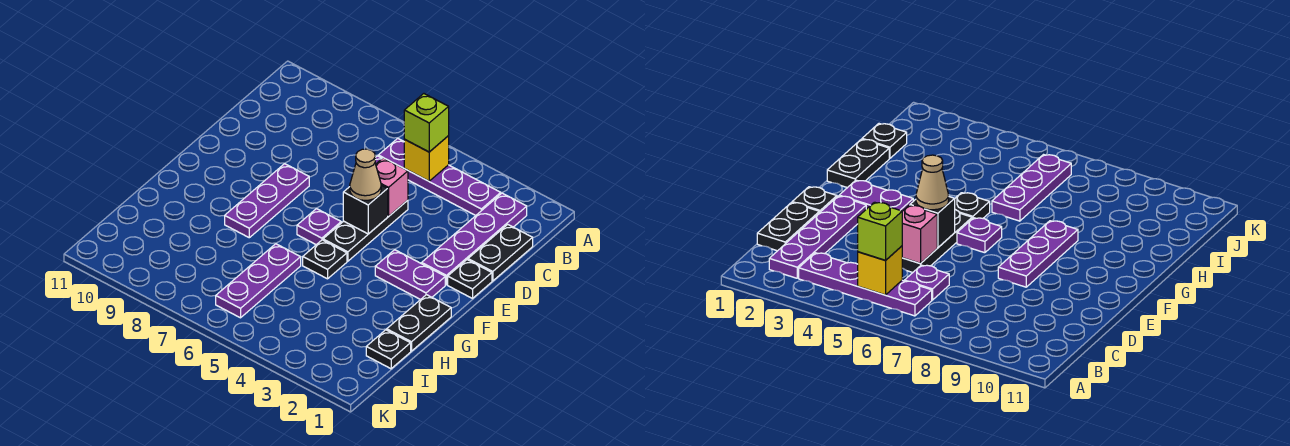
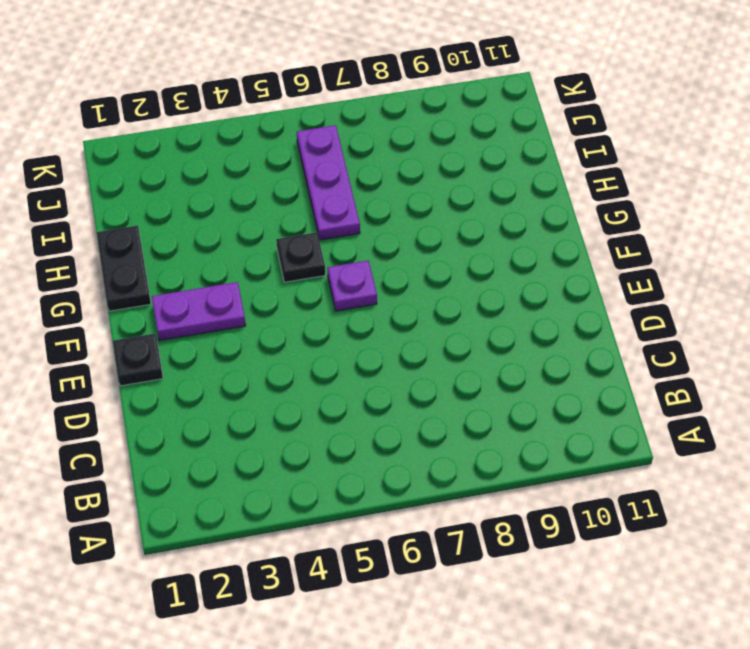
none -> purple 1x4 plate [422,193,527,285]
none -> purple 1x4 plate [378,138,501,216]
none -> black 1x2 plate [468,225,533,281]

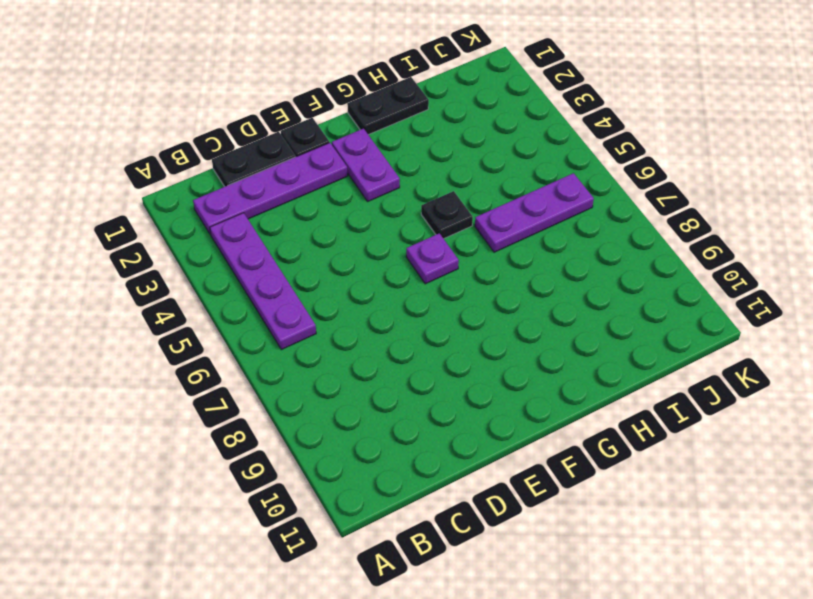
none -> purple 1x1 plate [905,265,949,300]
none -> black 1x3 plate [323,200,408,261]
none -> purple 1x3 plate [225,164,309,238]

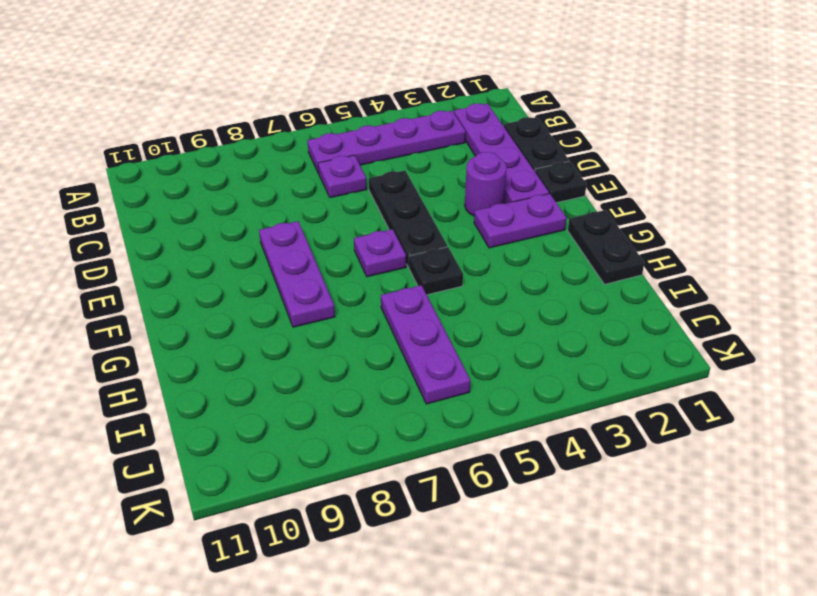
purple 1x1 round brick [465,152,507,216] -> none
none -> black 1x1 plate [366,330,411,369]
none -> yellow 1x1 brick [404,136,449,181]
none -> pink 1x1 brick [376,158,408,216]

